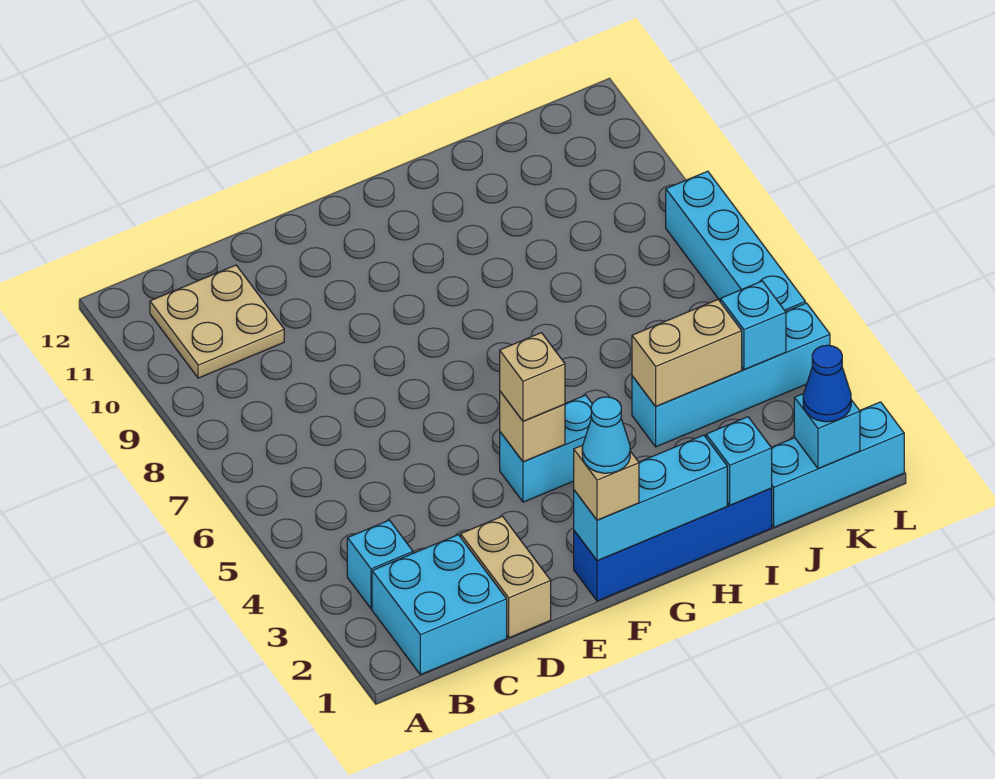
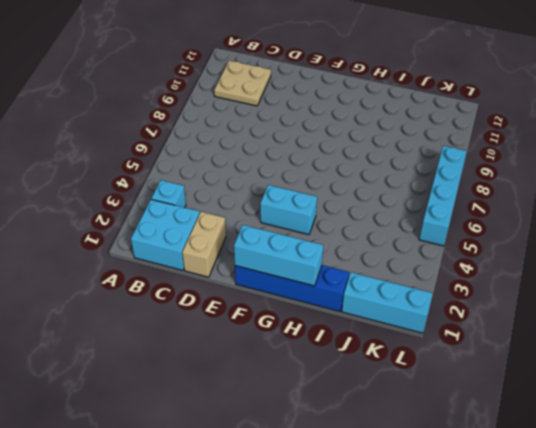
none -> cyan 1x4 brick [632,303,830,447]
none -> tan 1x1 brick [500,392,565,462]
none -> cyan 1x1 brick [706,417,772,505]

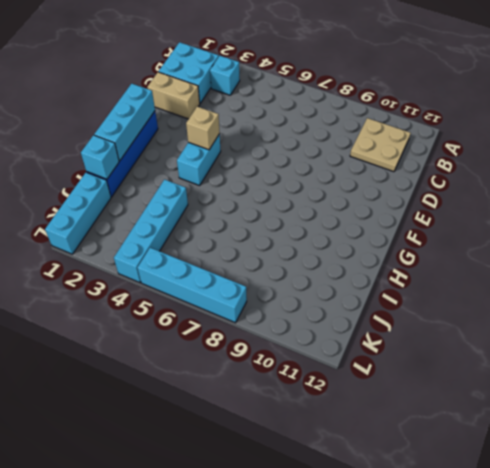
none -> tan 1x2 brick [632,300,742,407]
none -> cyan 1x1 brick [794,394,860,468]
none -> cyan 1x1 brick [720,281,786,370]

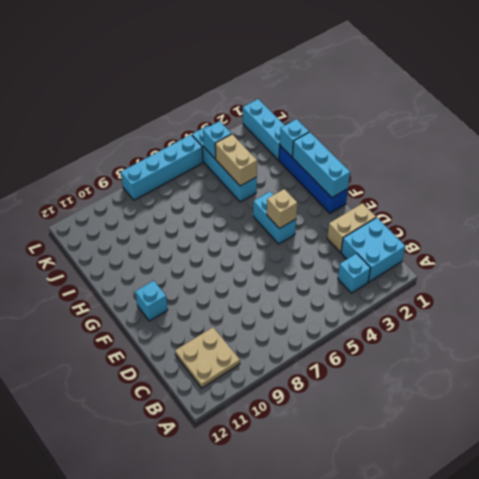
cyan 1x1 brick [135,281,168,321] -> cyan 1x1 brick moved to [794,394,860,468]
none -> tan 1x1 brick [574,445,639,520]
none -> tan 1x1 brick [500,333,565,421]
none -> blue 1x1 cone [803,345,851,422]

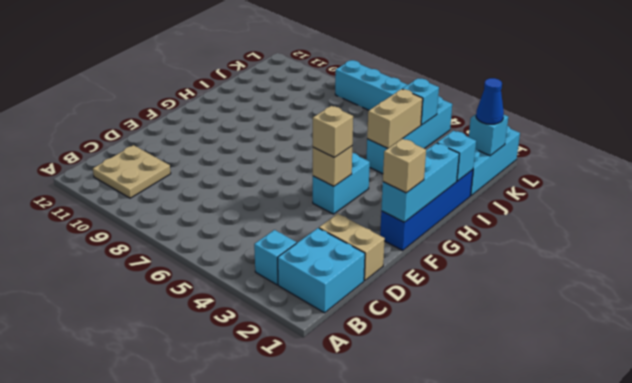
none -> cyan 1x1 cone [582,397,630,473]

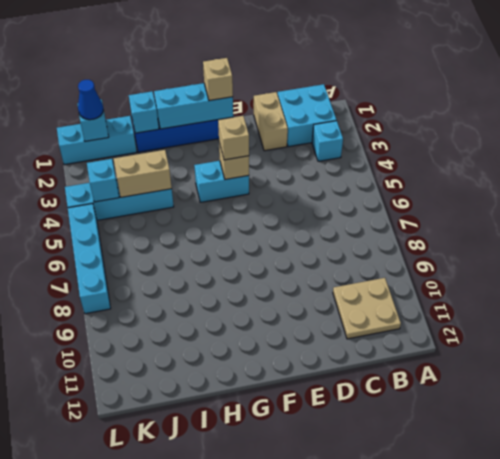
none -> cyan 1x1 cone [582,397,630,473]

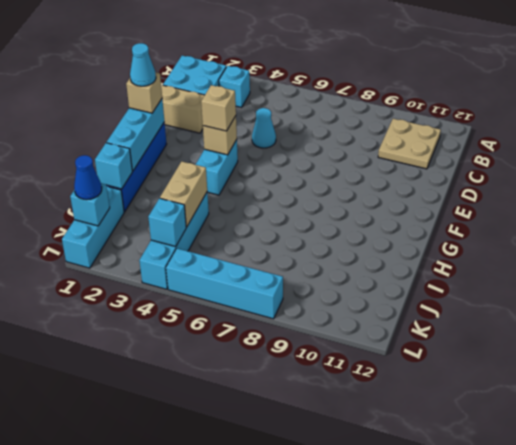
cyan 1x1 cone [252,108,276,148] -> none

